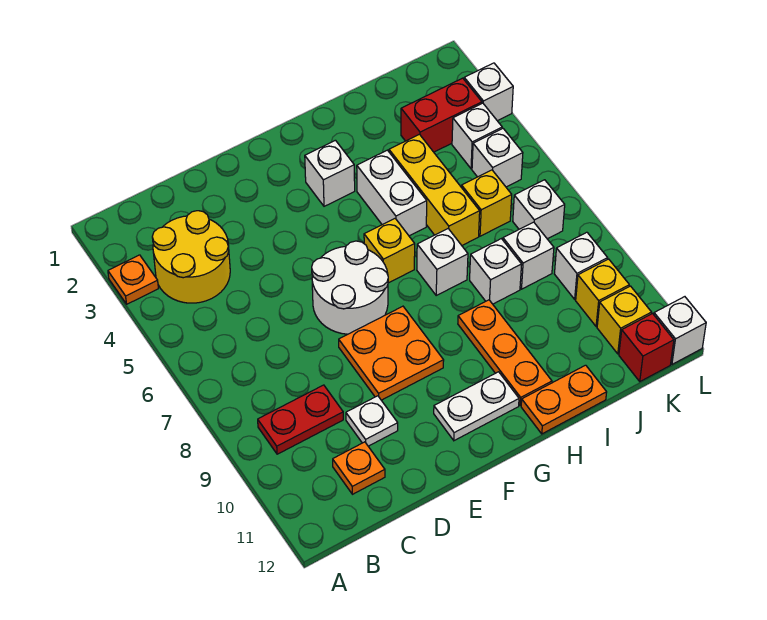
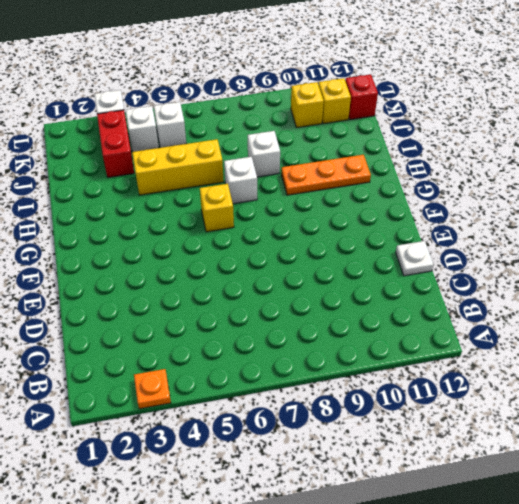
white 1x1 plate [396,241,434,276] -> white 1x1 plate moved to [346,396,398,446]
none -> yellow 2x2 round brick [152,211,230,303]
none -> red 1x2 plate [258,385,343,454]
none -> orange 1x1 plate [333,442,385,494]

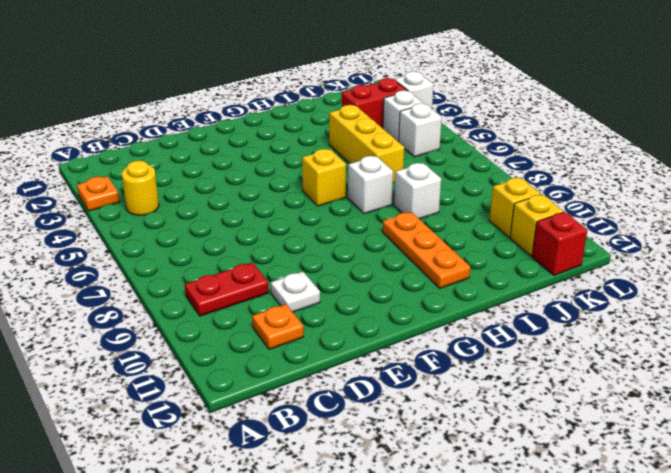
yellow 1x1 round brick [122,160,159,215] -> yellow 2x2 round brick [152,211,230,303]
none -> white 2x2 round brick [312,241,388,334]
none -> orange 2x2 plate [339,306,444,400]
none -> white 1x2 plate [434,372,519,441]

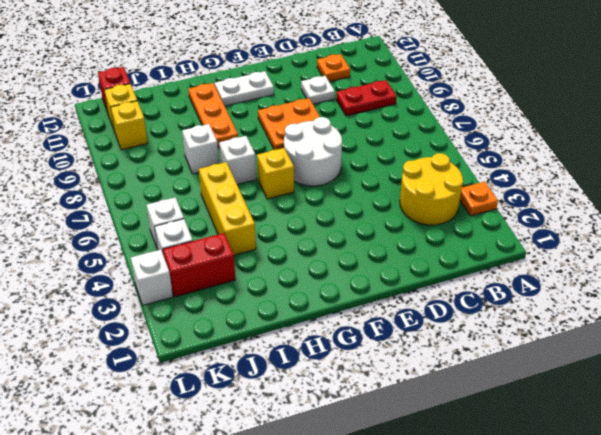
none -> white 1x1 brick [305,140,355,206]
none -> white 1x2 brick [357,150,427,236]
none -> orange 1x2 plate [521,365,607,434]

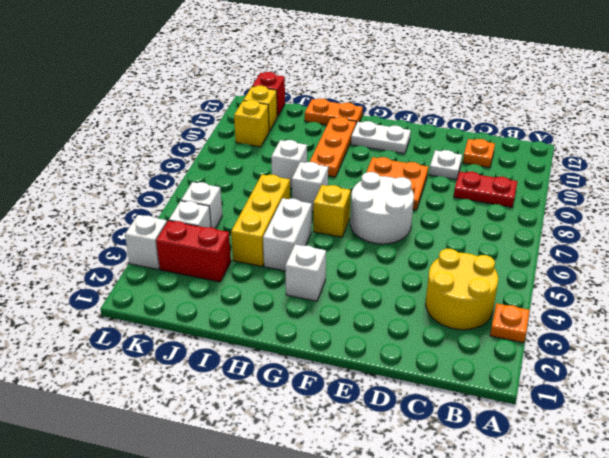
none -> yellow 1x1 brick [461,170,512,236]
none -> white 1x1 brick [503,222,554,289]
none -> white 1x1 brick [513,180,565,239]

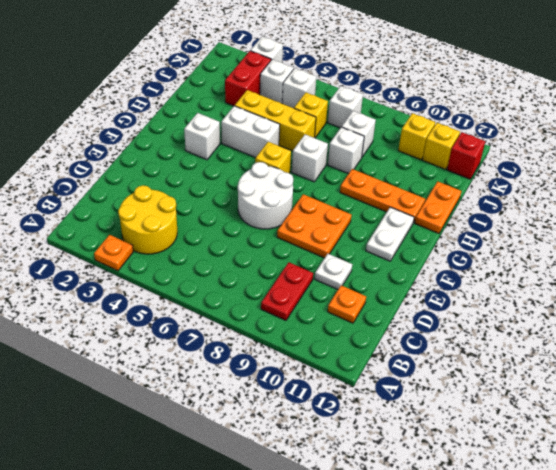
none -> white 1x1 brick [555,232,608,299]
none -> white 1x1 brick [654,297,706,364]

